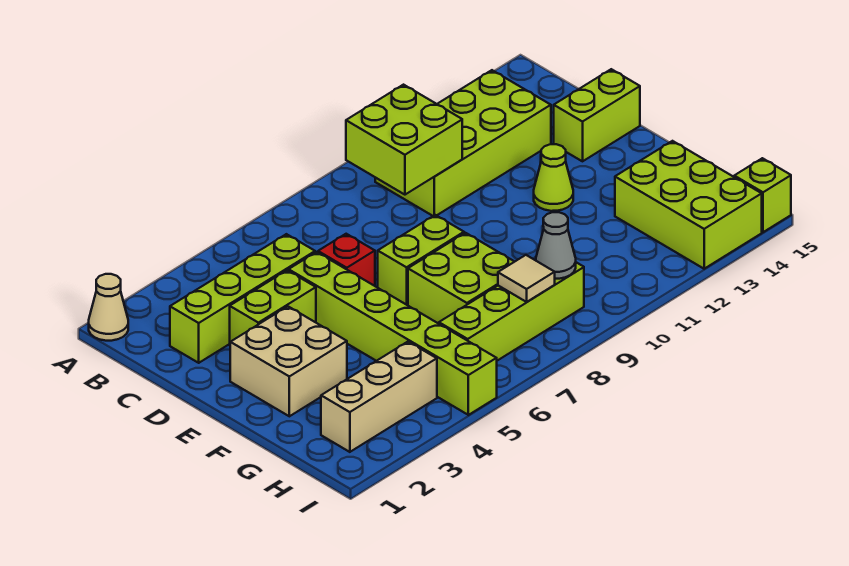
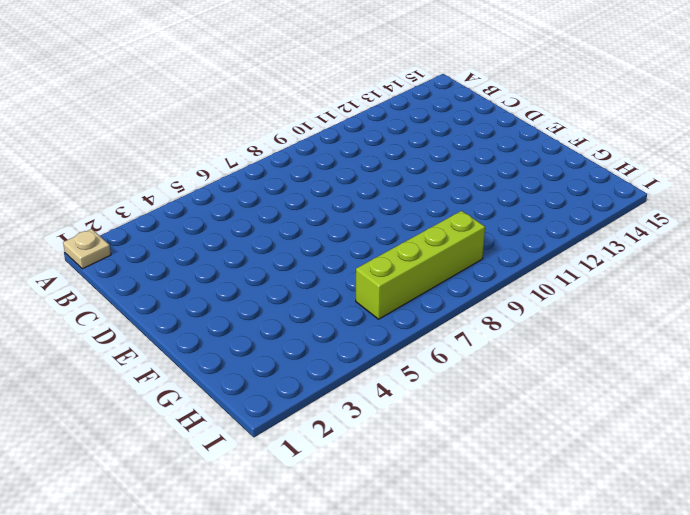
tan 1x1 plate [63,229,111,269] -> tan 1x1 cone [89,274,128,341]
none -> lime 2x4 brick [375,70,551,216]
none -> lime 1x4 brick [170,234,315,363]
none -> lime 1x2 brick [230,270,316,342]

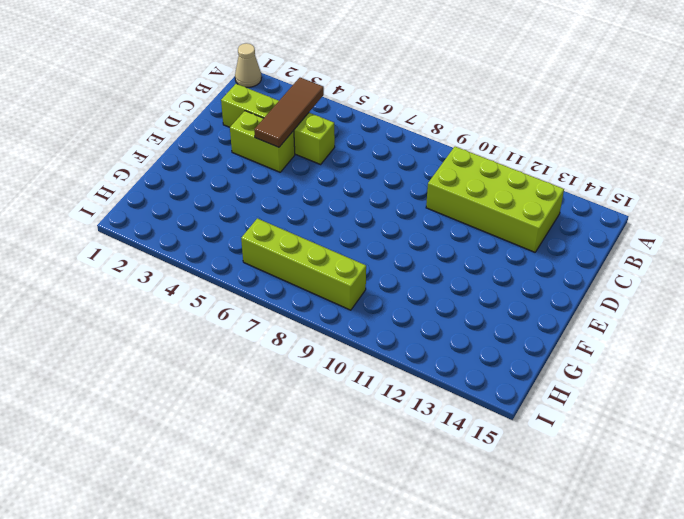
brown 1x3 tile [254,78,324,147] -> none
none -> lime 1x6 brick [289,252,497,415]
none -> red 1x1 brick [318,234,375,286]
none -> lime 1x2 brick [554,69,640,161]

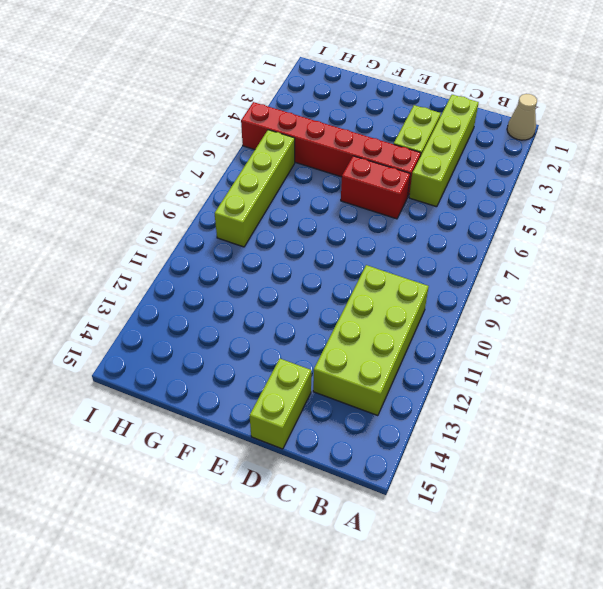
red 1x6 brick [241,102,421,196] -> lime 1x6 brick [289,252,497,415]
red 1x2 brick [341,156,410,219] -> red 1x1 brick [318,234,375,286]
none -> tan 2x2 brick [230,306,347,416]
none -> lime 1x2 brick [378,215,464,305]
none -> lime 1x1 cone [534,144,573,211]

